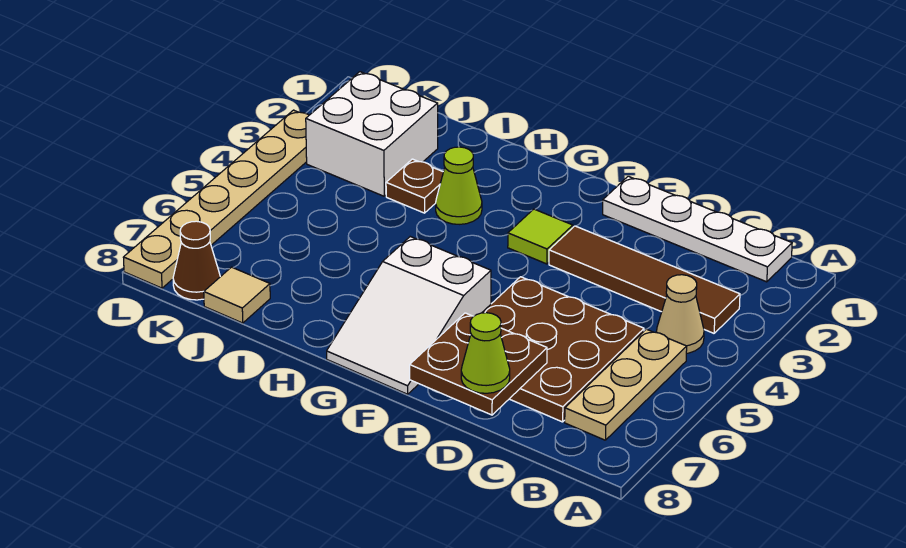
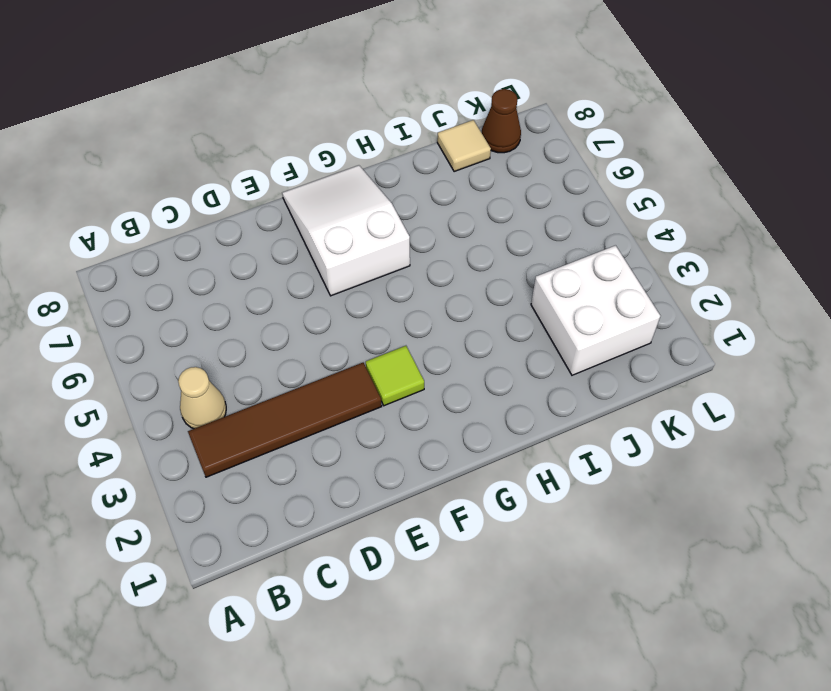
none -> white 1x4 plate [603,176,792,282]
none -> tan 1x3 plate [565,329,687,440]
none -> brown 3x3 plate [482,277,644,422]

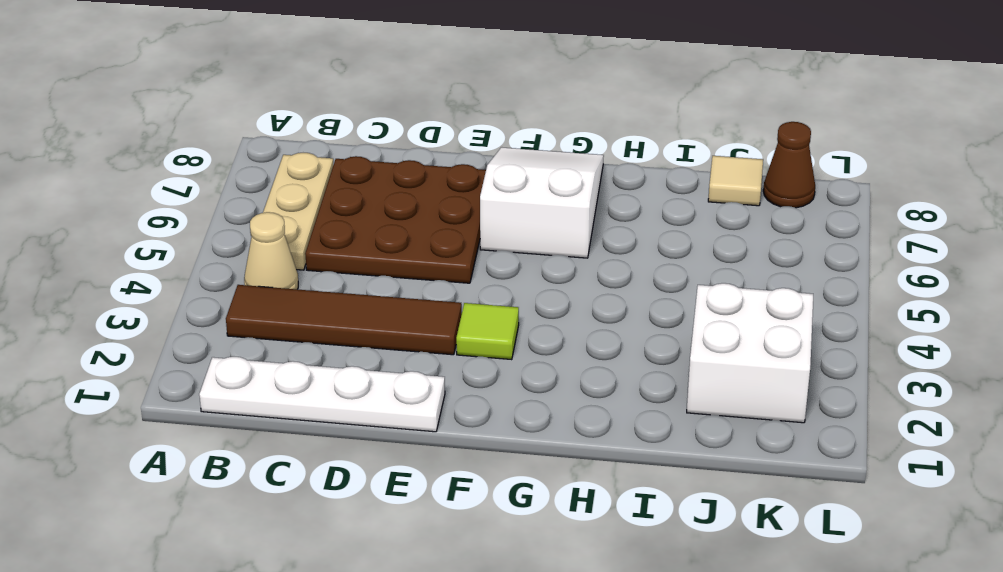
none -> lime 1x1 cone [436,147,482,224]
none -> brown 1x1 plate [386,159,443,213]
none -> tan 1x6 plate [123,110,309,288]

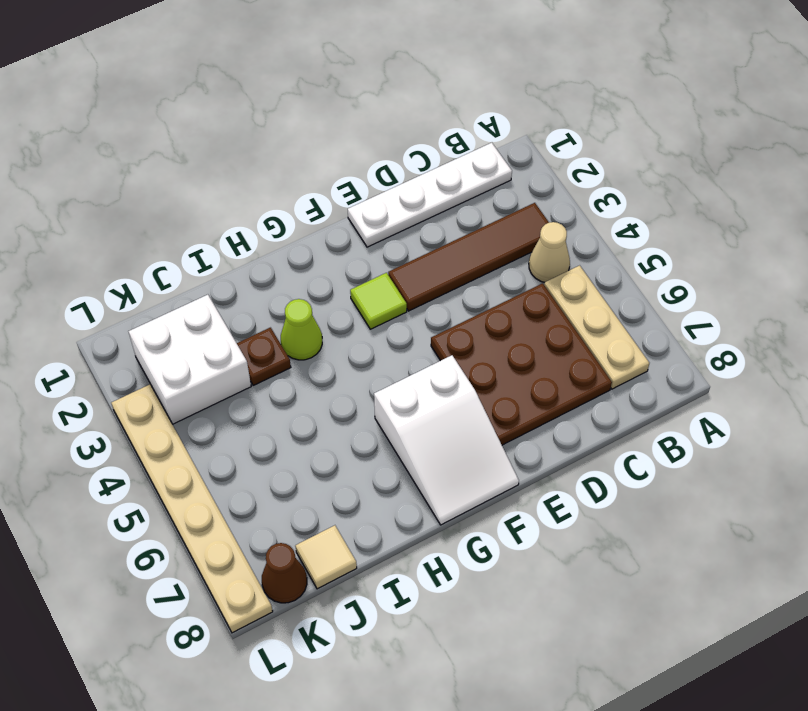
none -> brown 2x2 plate [410,313,547,415]
none -> lime 1x1 cone [461,313,510,393]

